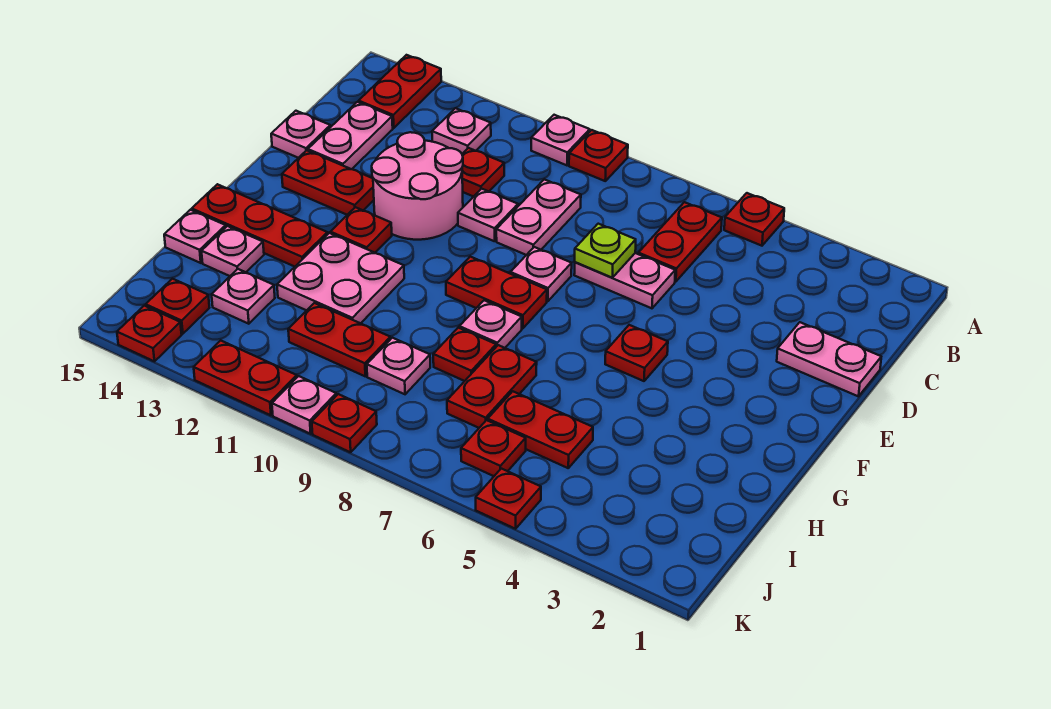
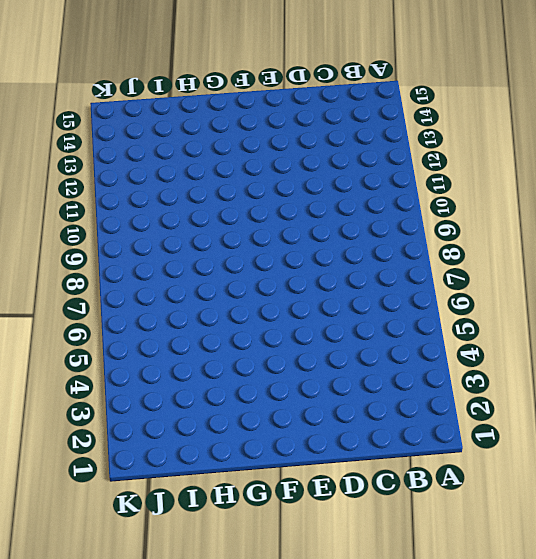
none -> red 1x1 plate [724,193,784,246]
none -> red 1x1 plate [569,130,628,181]
none -> pink 1x1 plate [531,115,590,165]
none -> red 1x2 plate [359,55,441,128]

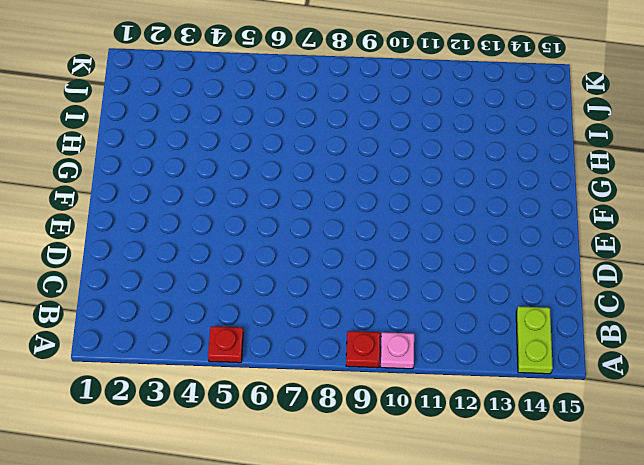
lime 1x2 plate [516,306,553,374] -> red 1x2 plate [359,55,441,128]
none -> red 1x2 plate [638,202,722,282]
none -> pink 1x1 plate [432,108,491,154]
none -> pink 1x2 plate [496,179,581,255]
none -> red 1x1 plate [462,148,504,197]

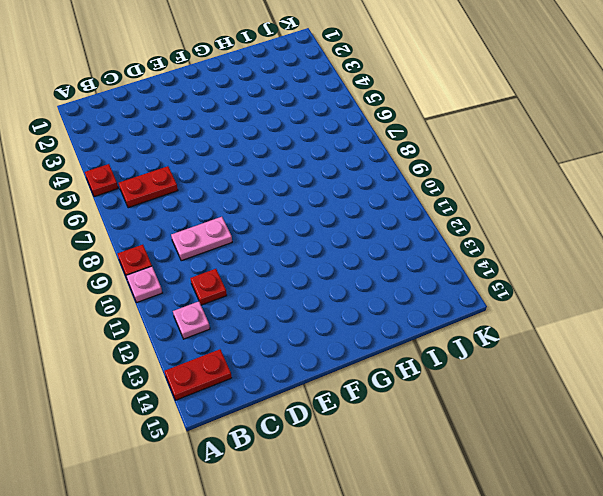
none -> pink 1x2 plate [308,102,393,169]
none -> pink 1x2 plate [777,322,881,396]
none -> pink 1x2 plate [574,253,675,308]
none -> pink 1x1 plate [458,189,518,241]

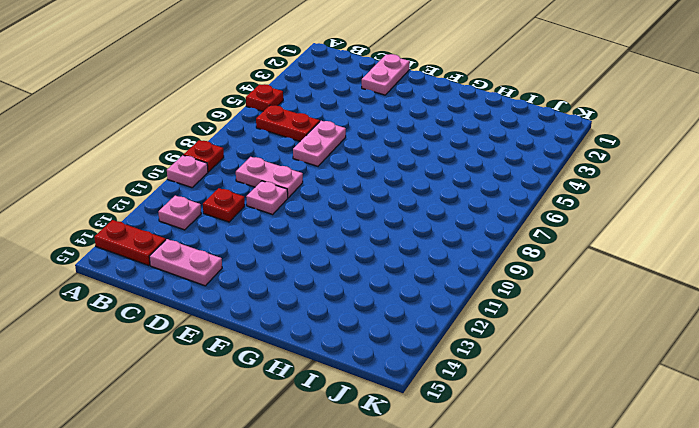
none -> pink 2x2 round brick [372,132,463,240]
none -> pink 1x1 plate [271,111,330,158]
none -> pink 1x1 plate [510,247,572,301]
none -> red 1x2 plate [282,150,374,215]

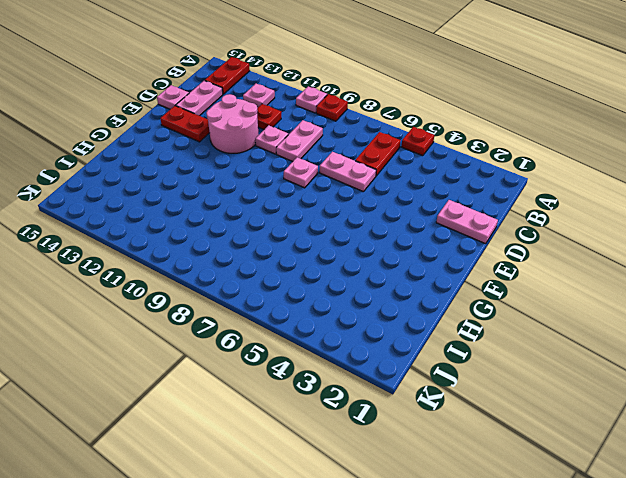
none -> red 1x1 plate [605,325,668,381]
none -> red 1x2 plate [446,257,547,328]
none -> red 1x1 plate [331,207,392,253]
none -> pink 1x1 plate [459,300,522,348]

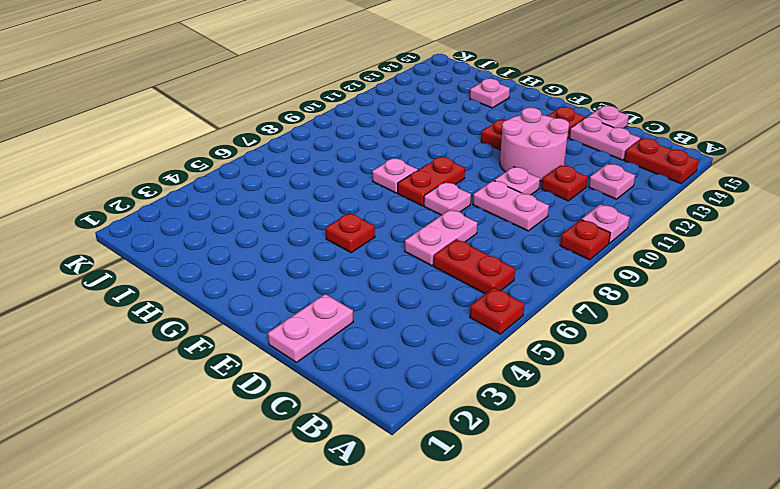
none -> pink 2x2 plate [277,233,404,323]
none -> red 1x3 plate [192,184,328,267]
none -> red 1x2 plate [447,345,537,428]
none -> red 1x1 plate [433,328,496,381]

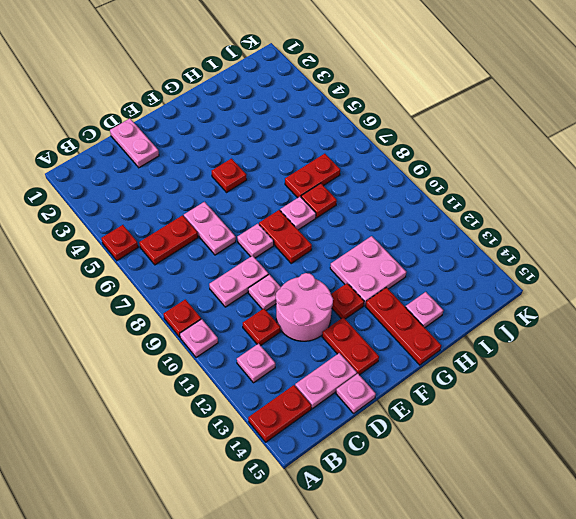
none -> pink 1x1 plate [164,210,226,263]
none -> red 1x2 plate [488,391,593,468]
none -> pink 1x1 plate [367,338,430,394]
none -> red 1x2 plate [288,303,390,376]

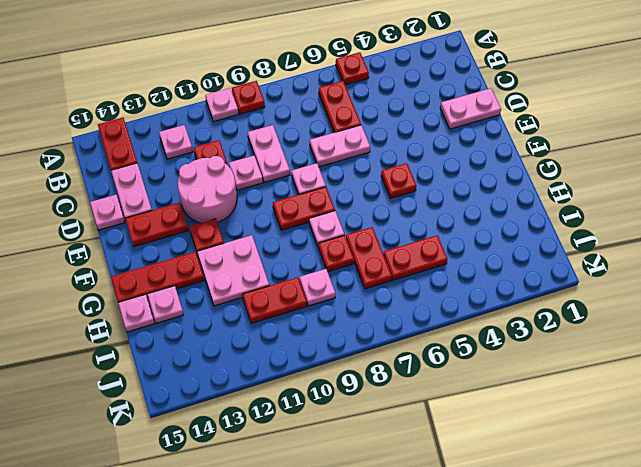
none -> pink 1x1 plate [212,269,275,324]
none -> red 1x1 plate [461,420,526,476]
none -> red 1x1 plate [146,279,209,334]
none -> red 1x1 plate [476,469,541,529]

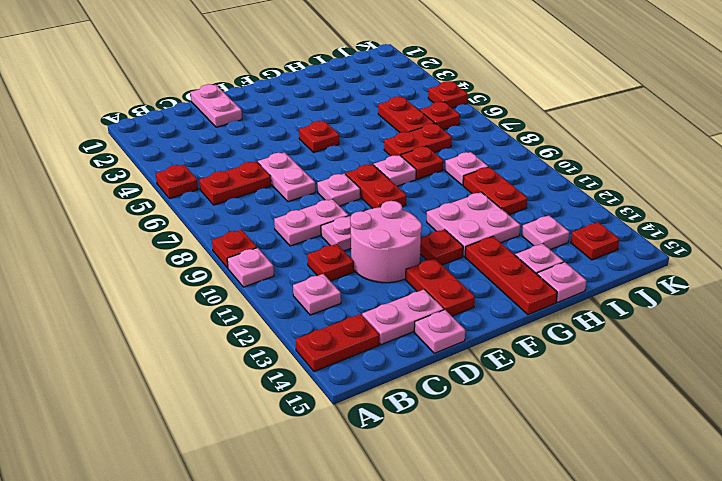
none -> red 1x1 plate [312,394,377,452]
none -> pink 1x1 plate [272,376,336,434]
none -> red 1x2 plate [194,340,297,415]
none -> red 1x1 plate [117,306,182,361]

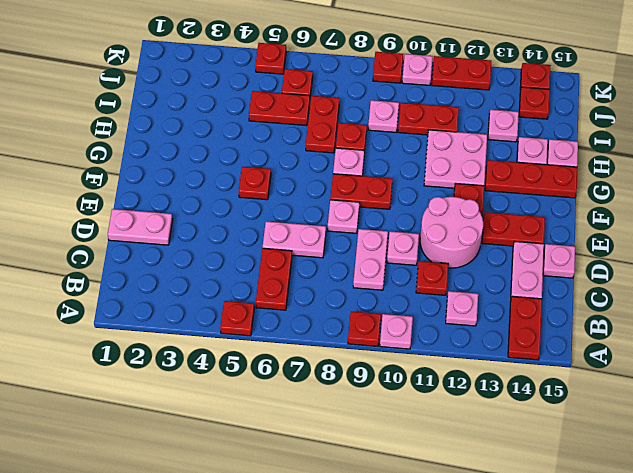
none -> lime 1x1 plate [575,224,636,278]

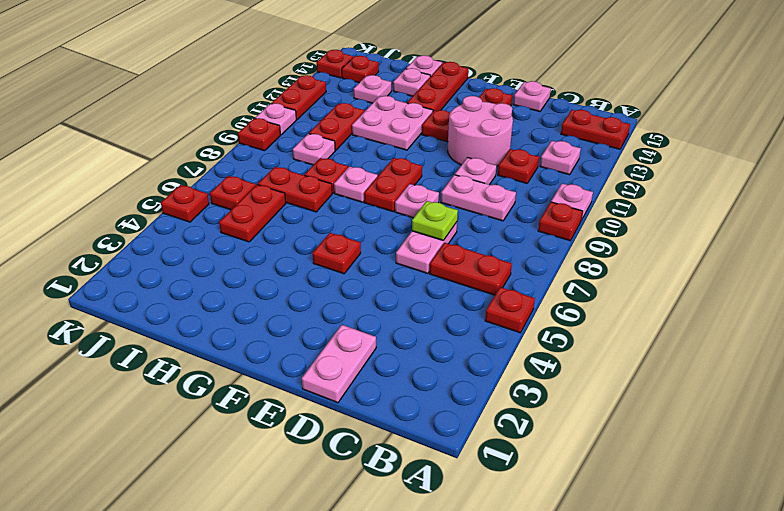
none -> pink 1x2 plate [308,102,393,169]

